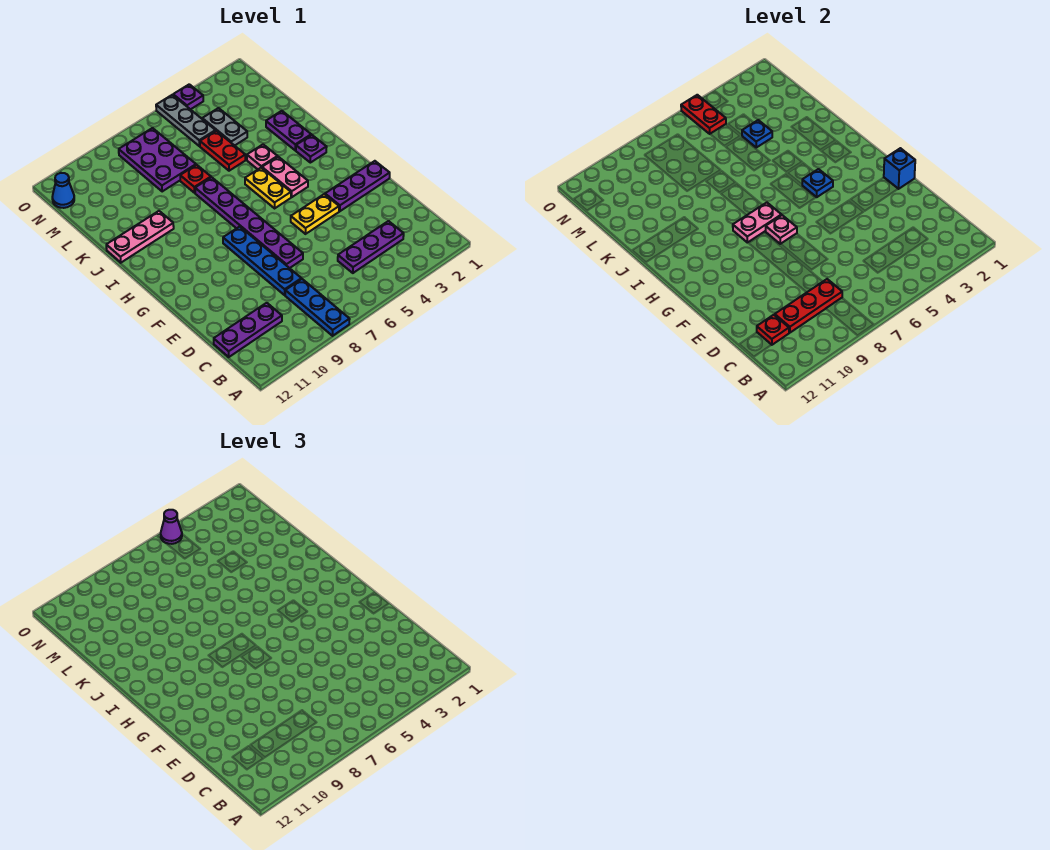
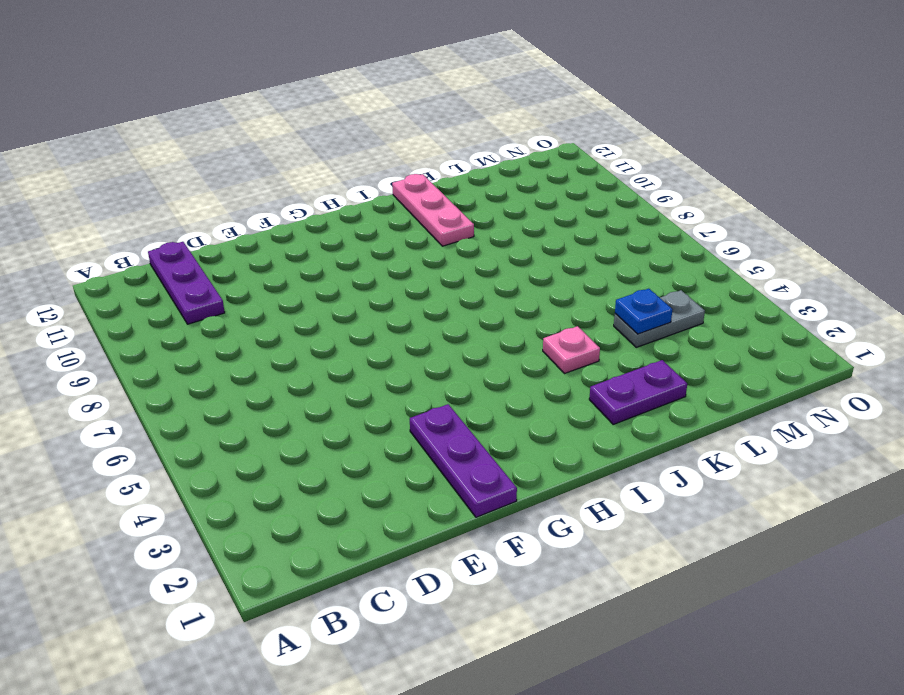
none -> blue 1x3 plate [285,279,350,336]
none -> purple 1x3 plate [338,221,404,273]
none -> blue 1x4 plate [223,227,301,295]

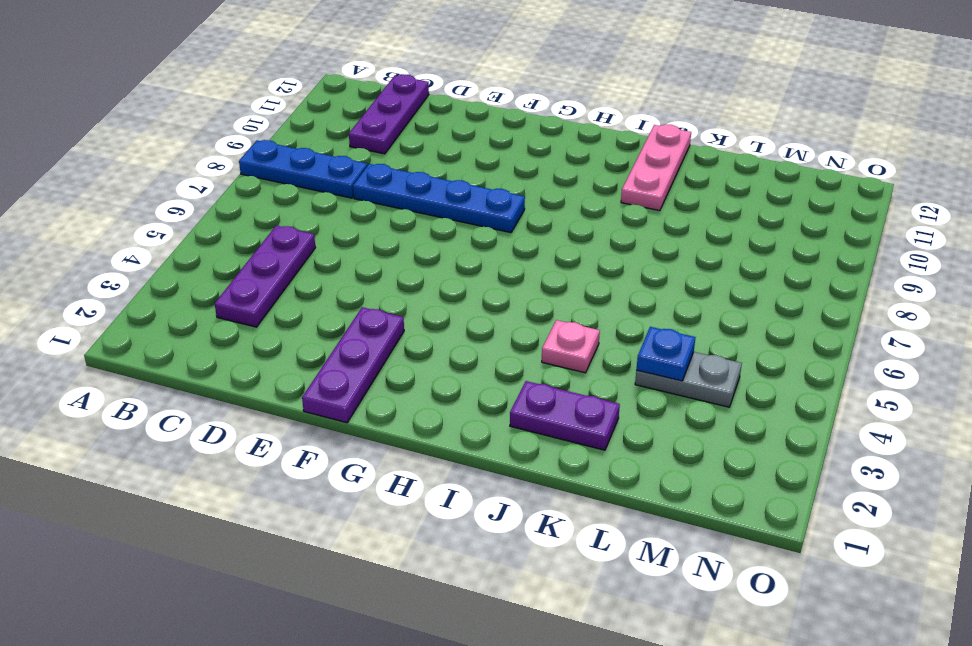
none -> purple 1x6 plate [195,177,303,268]
none -> yellow 1x2 plate [291,194,339,234]
none -> pink 1x2 plate [262,157,308,197]

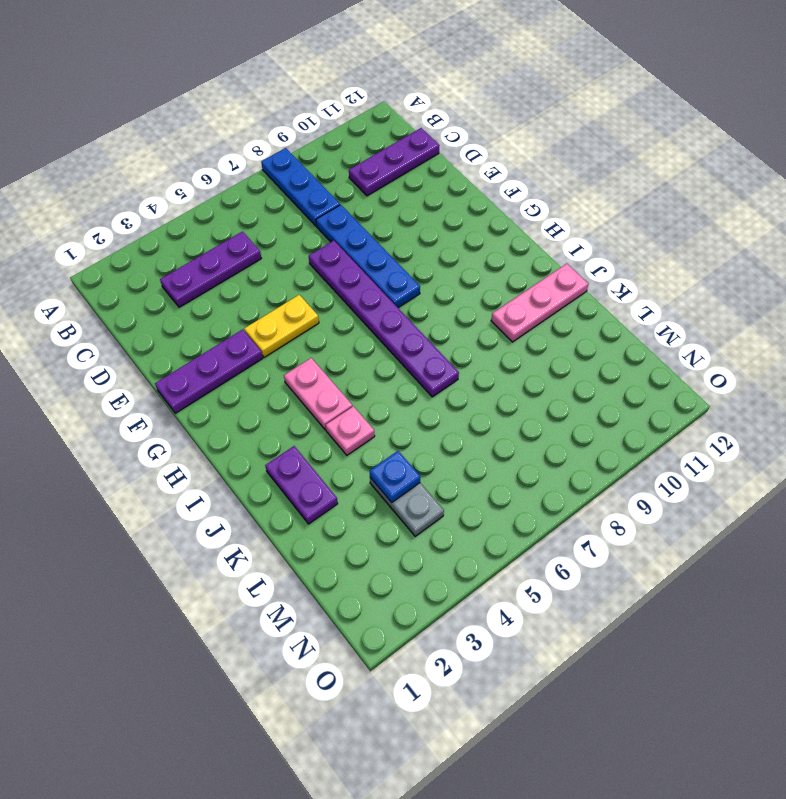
none -> yellow 1x2 plate [245,168,291,208]
none -> purple 1x1 plate [296,135,327,163]
none -> red 1x2 plate [200,131,245,171]

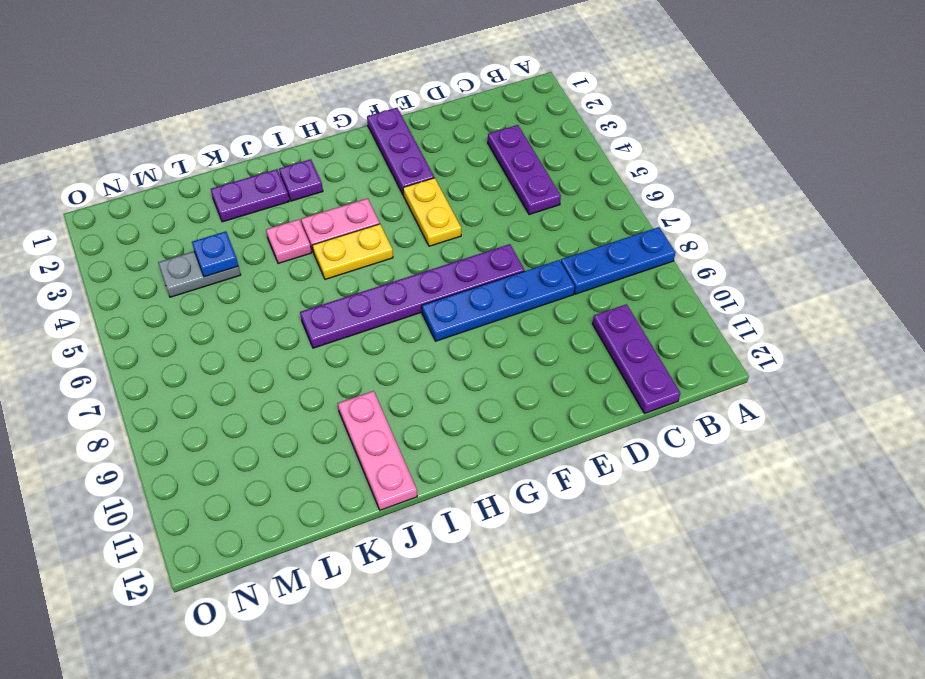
none -> red 1x2 plate [200,131,245,171]
none -> red 1x1 plate [180,165,211,193]
none -> purple 2x3 plate [119,128,196,191]

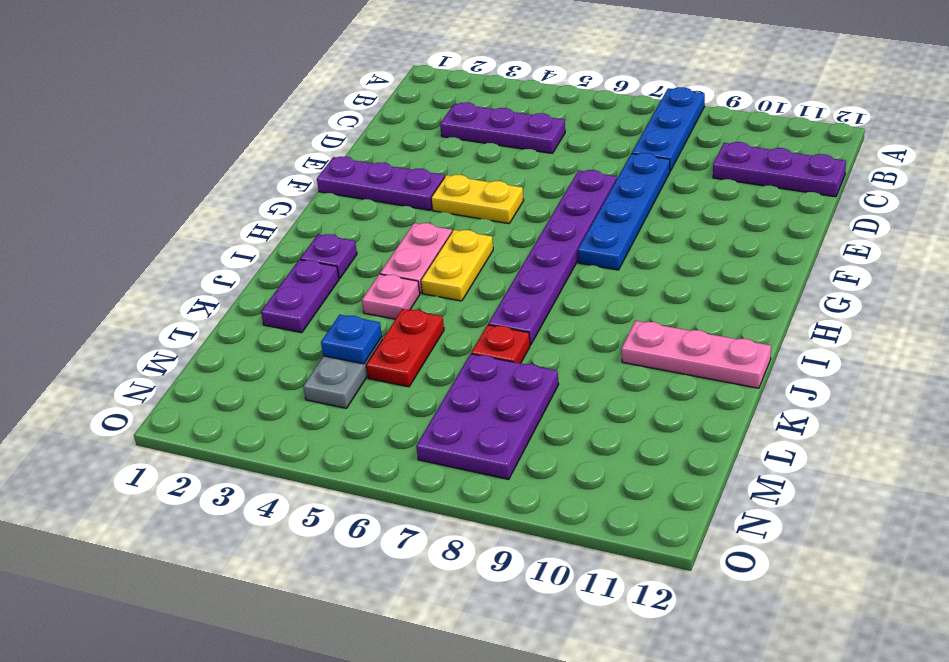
none -> grey 1x3 plate [156,95,216,146]
none -> blue 1x1 cone [52,173,74,208]
none -> purple 1x1 plate [173,84,203,109]

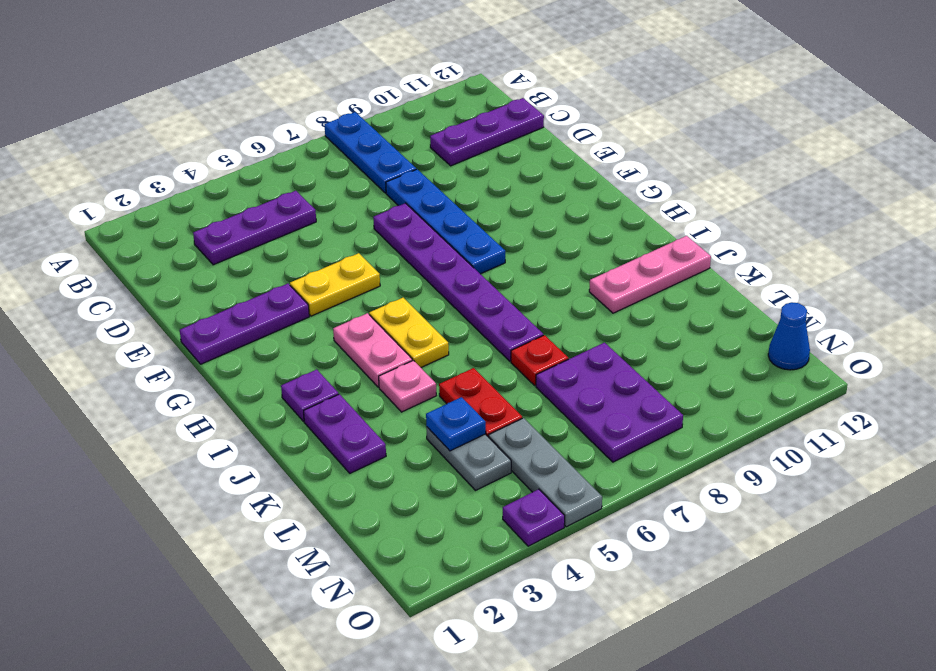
none -> red 1x3 plate [775,279,842,333]
none -> red 1x1 plate [757,315,789,345]
none -> blue 1x1 brick [884,148,915,189]

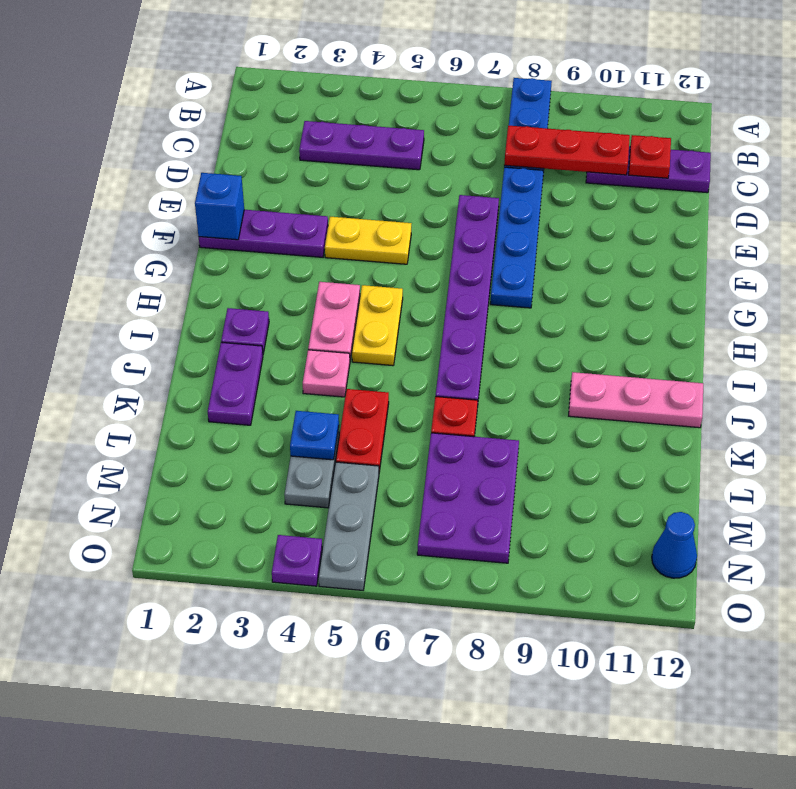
none -> pink 1x1 plate [766,215,797,244]
none -> blue 1x1 plate [802,169,833,197]
none -> pink 1x2 plate [733,203,781,242]

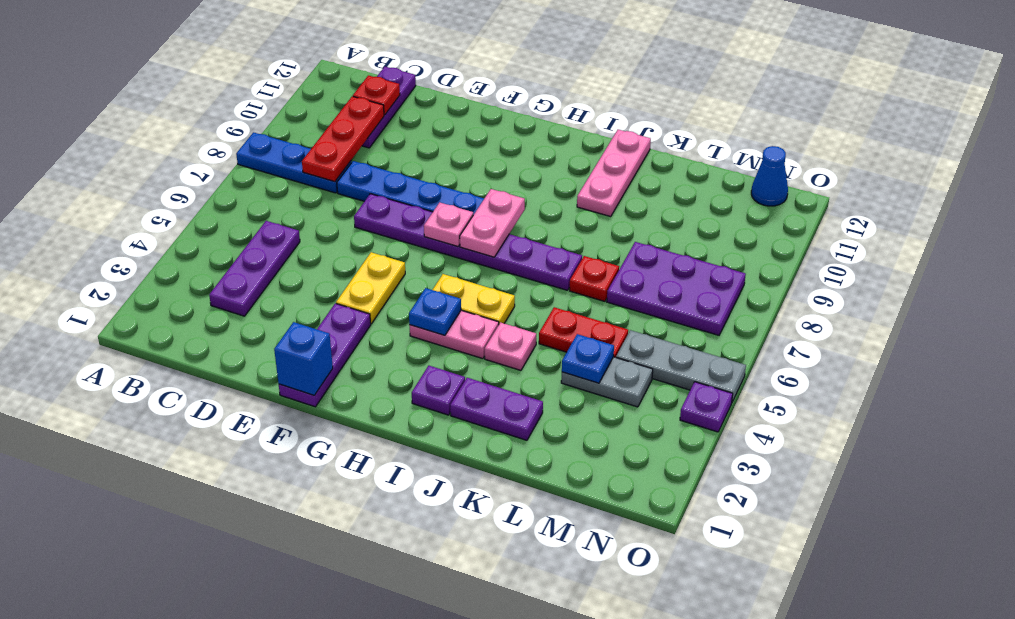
none -> red 1x2 plate [681,95,726,134]
none -> purple 1x1 cone [161,510,182,544]

